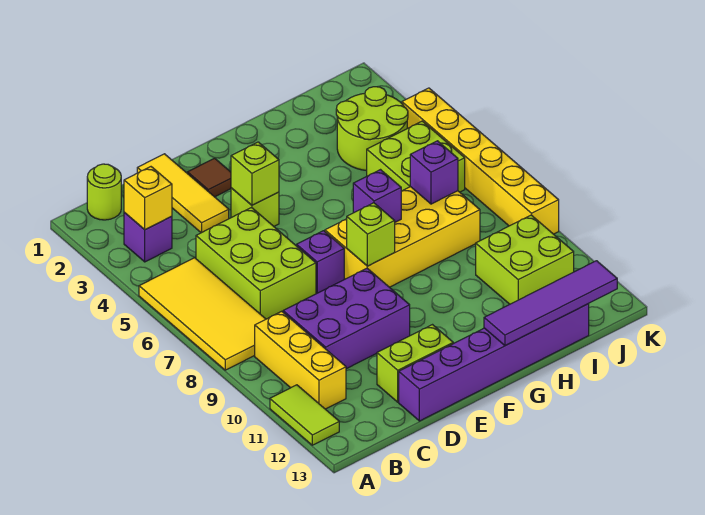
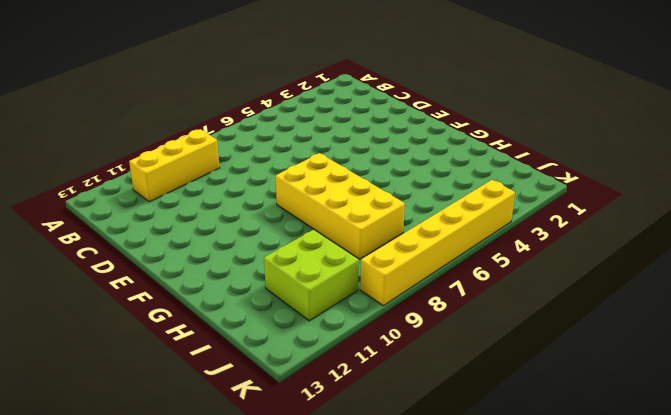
none -> yellow 2x4 tile [139,258,266,370]
none -> lime 1x2 tile [270,385,339,445]
none -> lime 1x1 round brick [87,164,121,220]

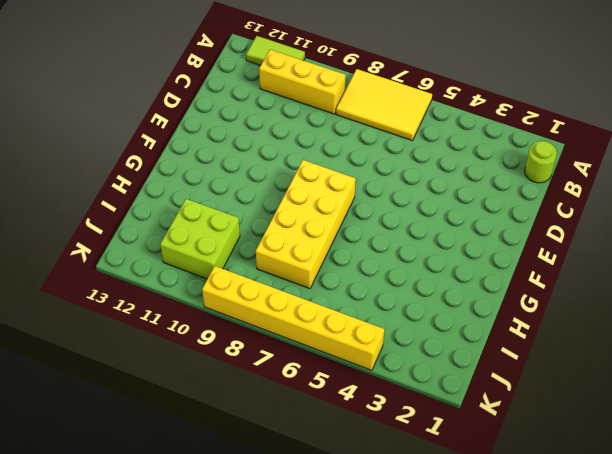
yellow 2x3 tile [336,69,432,141] -> yellow 2x4 tile [139,258,266,370]
none -> purple 1x1 brick [124,213,172,262]
none -> lime 2x3 brick [196,208,316,319]
none -> purple 2x3 brick [283,268,410,369]

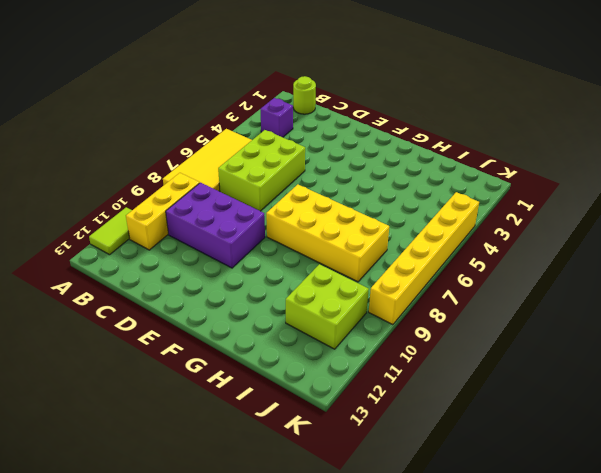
none -> yellow 1x3 tile [137,154,229,233]
none -> lime 1x2 brick [377,325,453,402]
none -> purple 1x6 brick [399,304,589,421]

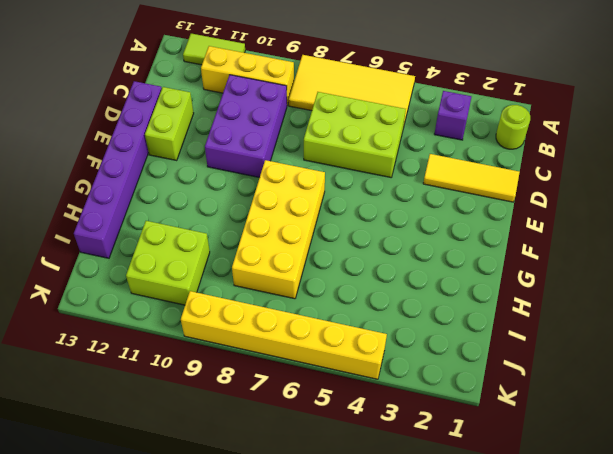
none -> brown 1x1 tile [188,158,231,197]
none -> lime 1x1 brick [231,188,279,226]
none -> purple 1x1 brick [297,231,344,293]

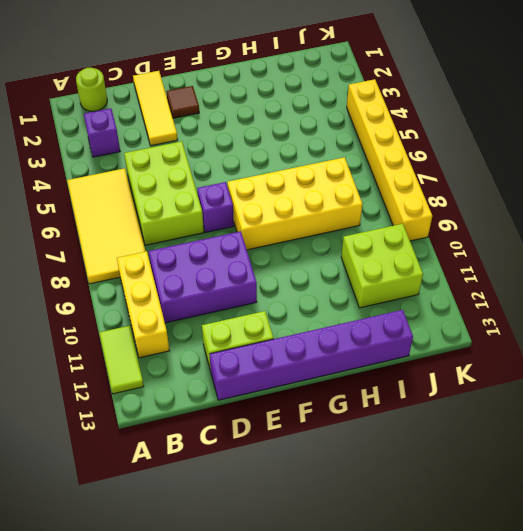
none -> lime 1x1 brick [231,188,279,226]
none -> lime 2x2 round brick [336,87,408,171]
none -> lime 2x2 brick [367,121,465,192]

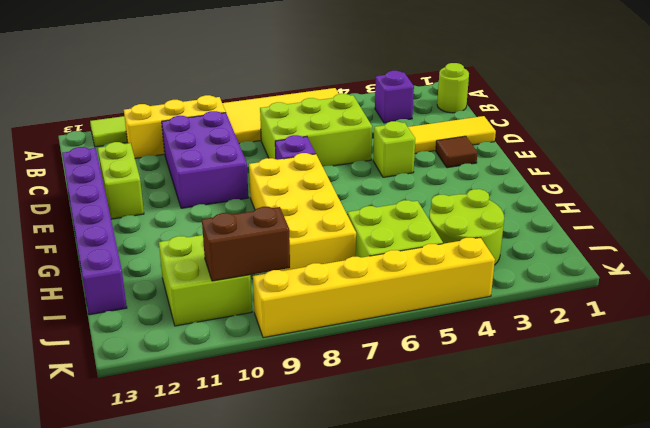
brown 1x2 brick [202,207,290,281] -> none
none -> yellow 1x1 brick [124,167,172,230]
none -> lime 1x1 brick [231,142,279,205]
none -> lime 1x1 brick [347,203,395,266]

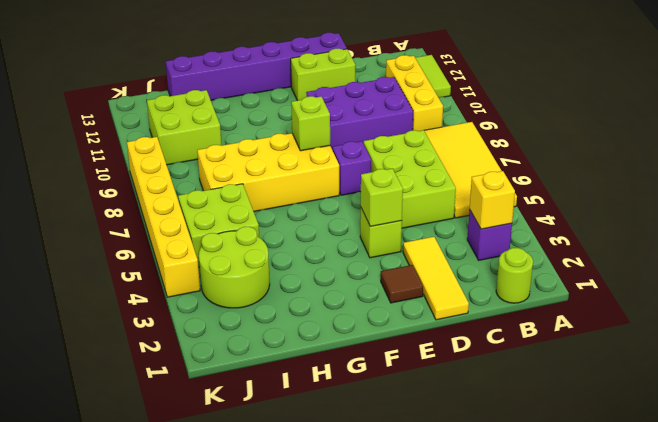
none -> purple 1x1 brick [353,170,401,222]
none -> purple 1x4 tile [484,261,617,346]
none -> purple 1x1 brick [410,141,458,204]

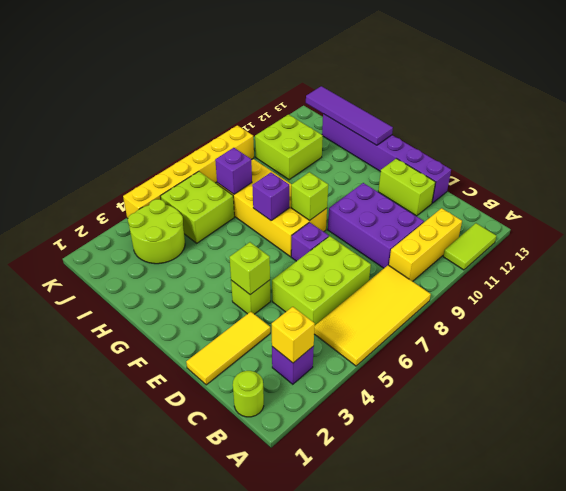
none -> brown 1x1 tile [188,158,231,197]

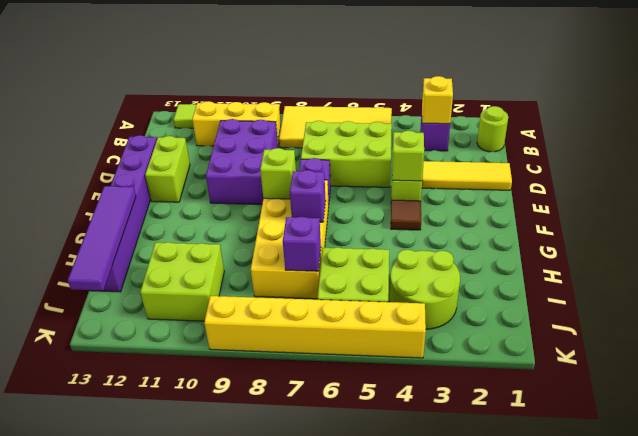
brown 1x1 tile [391,200,421,230] -> brown 1x1 tile moved to [188,158,231,197]

